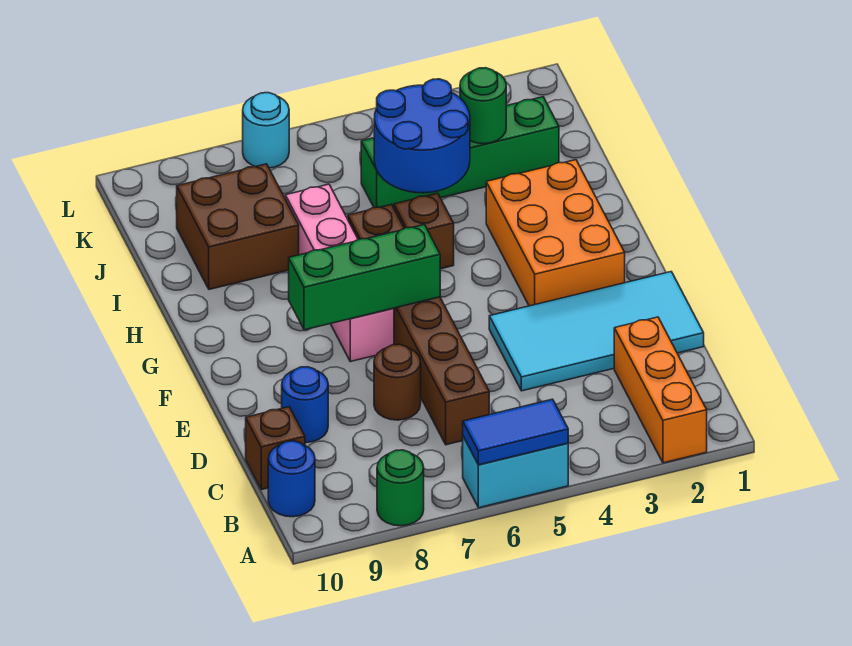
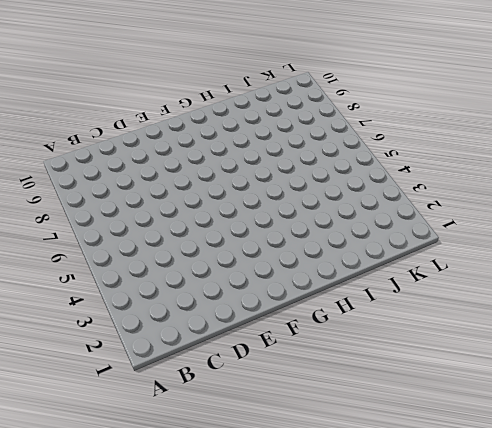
none -> orange 1x3 brick [614,317,707,463]
none -> cyan 1x2 brick [463,437,568,508]
none -> green 1x1 round brick [377,450,424,526]

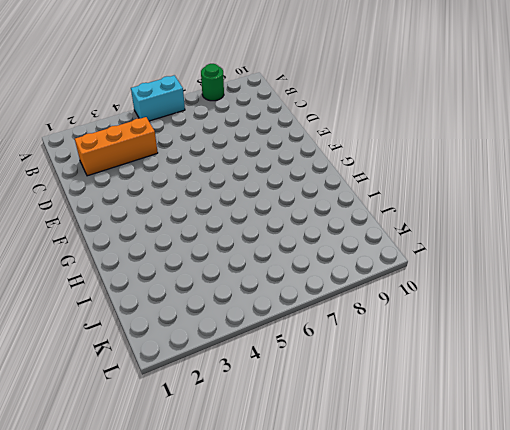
orange 1x3 brick [75,117,158,176] -> orange 1x3 brick turned to [614,317,707,463]
none -> blue 1x1 round brick [268,441,315,517]
none -> brown 1x6 brick [348,204,489,445]
none -> brown 1x1 brick [246,407,305,490]

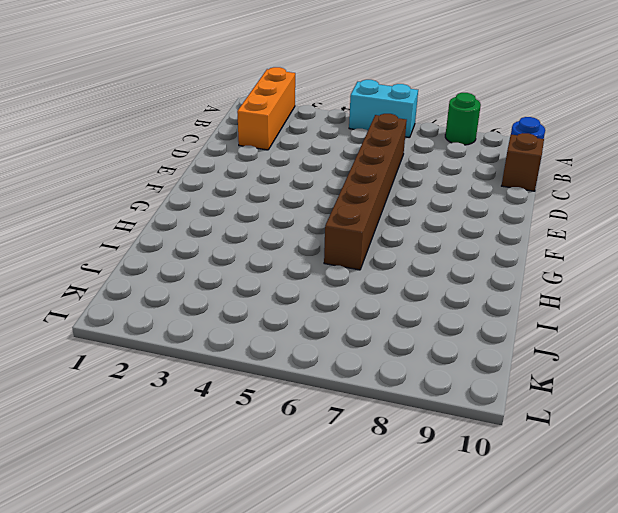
none -> cyan 2x4 tile [489,272,704,391]
none -> brown 1x1 round brick [374,344,421,420]
none -> blue 1x1 round brick [282,367,328,443]

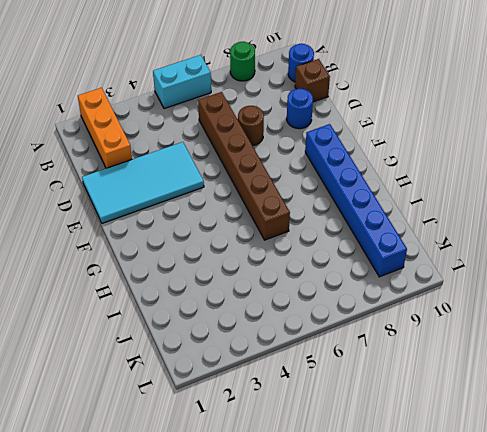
blue 1x6 brick [305,124,407,277] -> brown 2x2 brick [177,164,299,289]
none -> orange 2x3 brick [486,160,625,306]
none -> pink 1x4 brick [285,184,394,362]
none -> brown 1x1 brick [394,193,454,269]

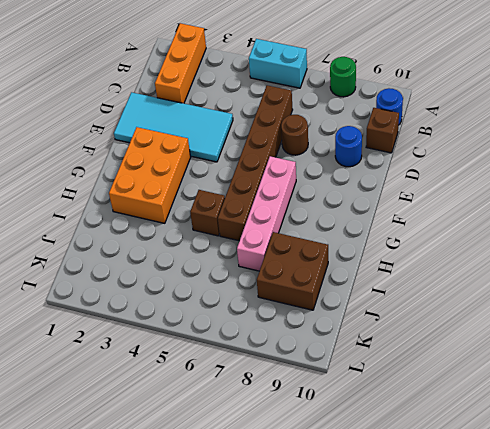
none -> green 1x4 brick [361,97,559,208]
none -> cyan 1x1 round brick [243,93,289,168]
none -> blue 1x2 tile [463,399,568,465]

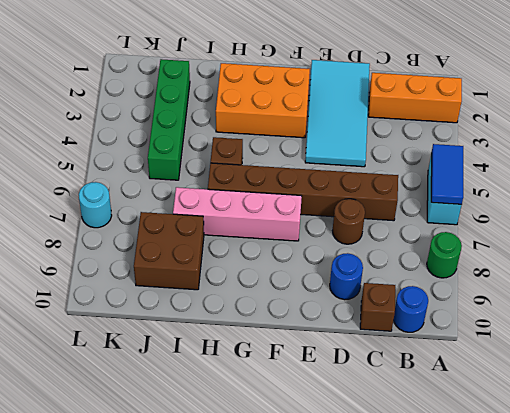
none -> green 1x3 brick [289,225,440,330]
none -> blue 2x2 round brick [374,79,470,193]
none -> green 1x1 round brick [460,68,506,144]

